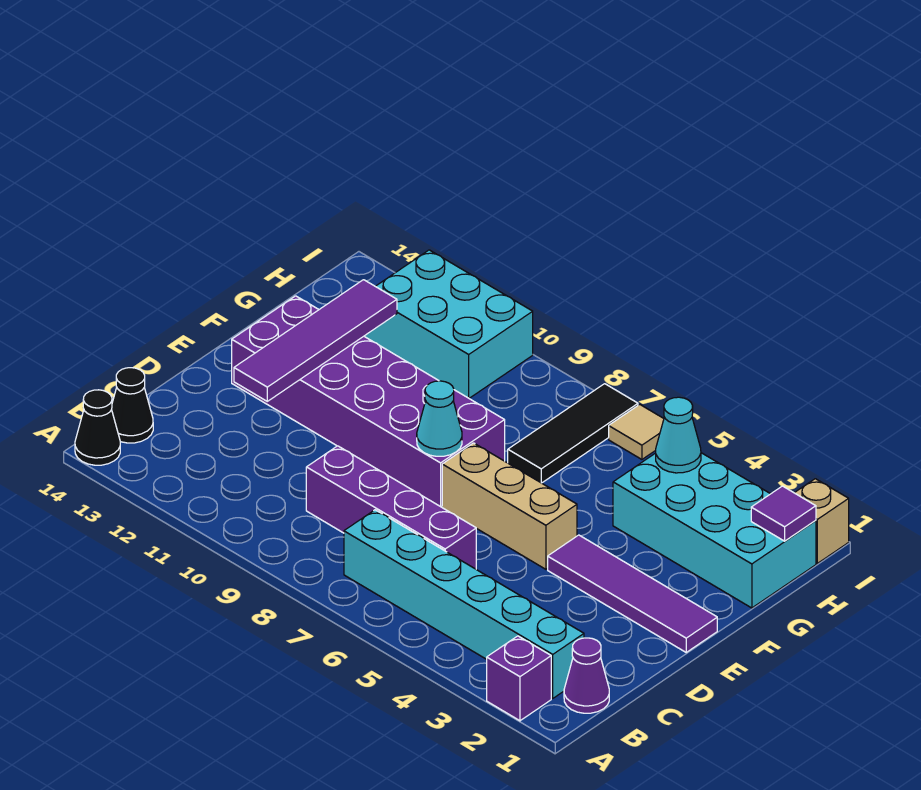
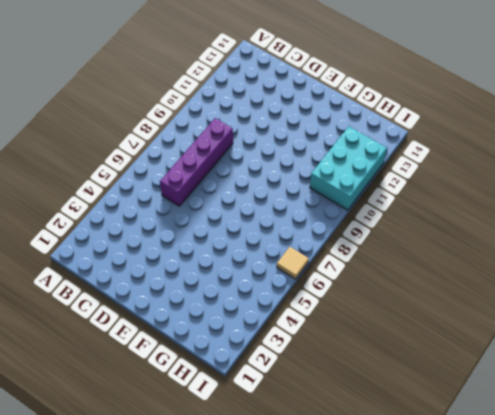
none -> purple 1x1 brick [487,636,551,721]
none -> black 1x1 cone [75,390,120,465]
none -> purple 1x1 cone [564,638,609,713]

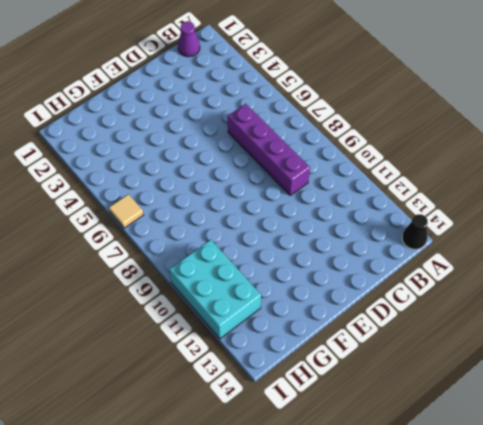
none -> purple 1x1 brick [487,636,551,721]
none -> cyan 1x6 brick [344,510,584,698]
none -> black 1x1 cone [112,368,153,443]

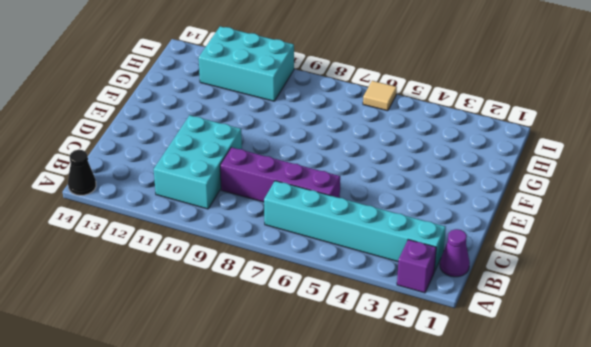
cyan 2x3 brick [154,115,242,209] -> none
none -> black 1x1 cone [112,368,153,443]
none -> purple 1x4 tile [548,535,717,652]
none -> tan 1x3 brick [442,443,577,569]

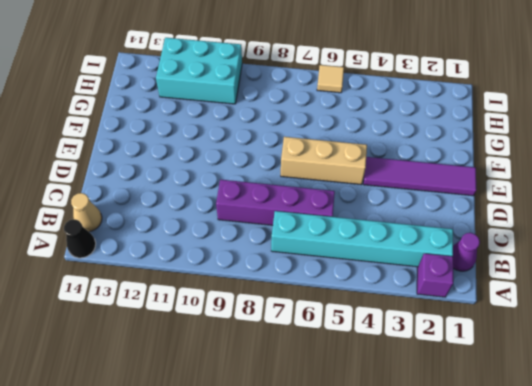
tan 1x1 cone [71,193,102,232] -> black 1x1 cone [112,368,153,443]
none -> purple 2x6 brick [232,296,505,507]
none -> cyan 2x4 brick [613,453,816,608]
none -> black 1x3 tile [508,384,638,483]

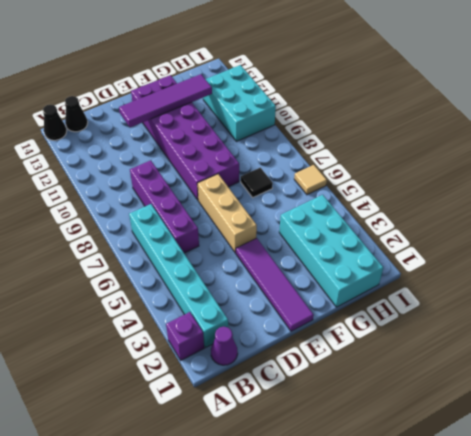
black 1x1 tile [241,168,273,197] -> black 1x3 tile [508,384,638,483]
none -> tan 1x1 brick [795,479,849,563]
none -> cyan 1x1 cone [417,381,462,456]
none -> purple 1x1 tile [751,486,816,541]

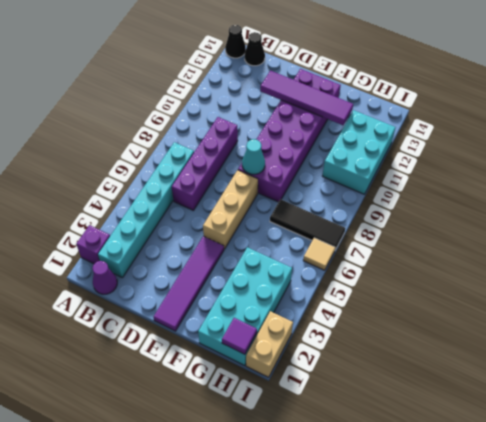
tan 1x2 brick [246,311,293,377] -> tan 1x1 brick [795,479,849,563]
none -> cyan 1x1 cone [656,397,701,473]

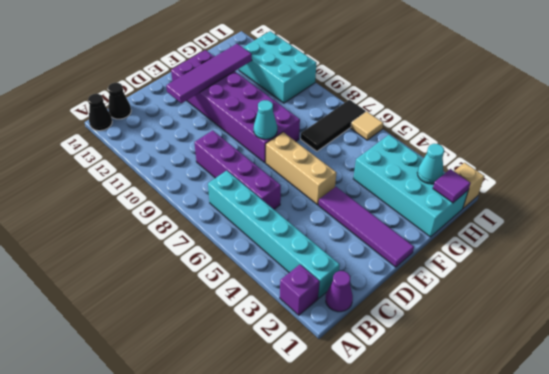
cyan 1x1 cone [417,144,444,184] -> cyan 1x1 cone moved to [656,397,701,473]

